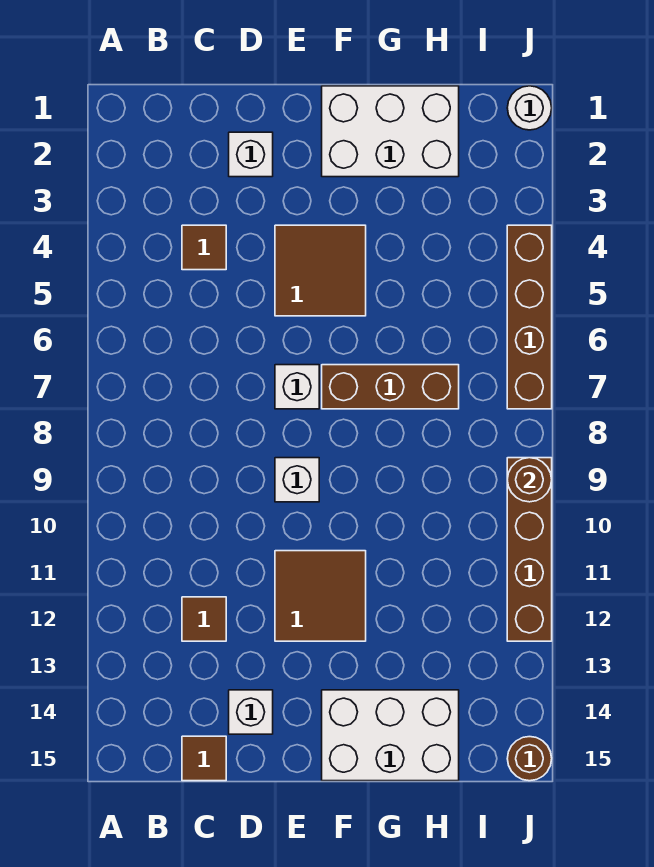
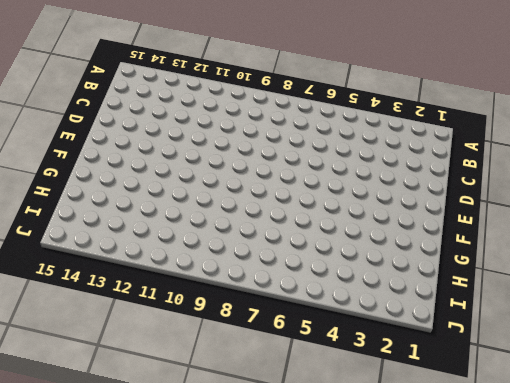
none -> brown 1x1 tile [182,225,226,270]
none -> brown 1x1 tile [182,597,226,641]
none -> brown 1x1 tile [182,736,226,781]

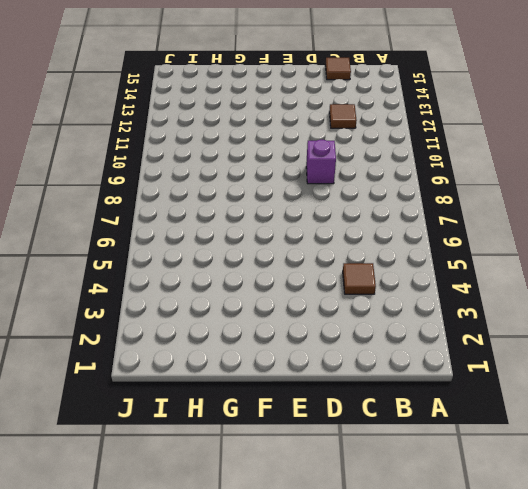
purple 1x1 brick [306,139,336,184] -> none
none -> white 1x1 brick [229,132,273,177]
none -> white 1x1 brick [229,690,273,734]
none -> brown 2x2 tile [275,225,366,316]

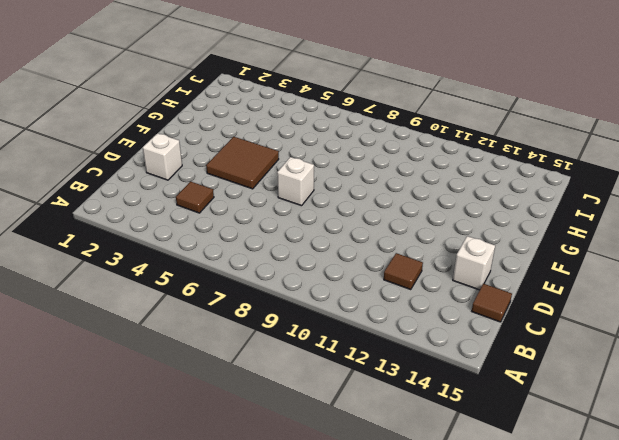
none -> white 1x1 brick [275,458,319,502]
none -> brown 2x2 tile [275,551,366,641]
none -> white 2x3 brick [322,86,459,177]

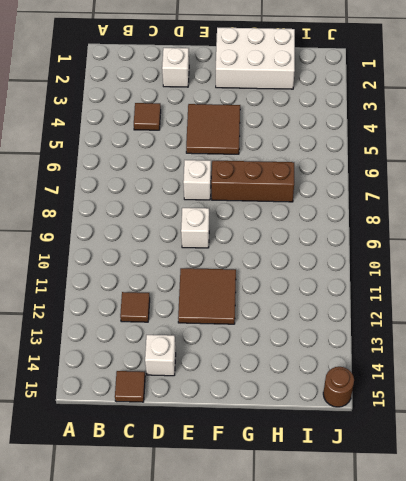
none -> white 2x3 brick [322,690,459,781]
none -> white 1x1 round brick [507,86,552,130]
none -> brown 1x4 brick [507,225,552,409]

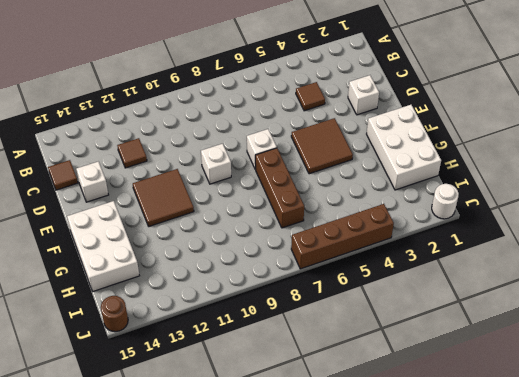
none -> brown 1x4 brick [507,458,552,641]
none -> brown 1x1 round brick [507,458,552,502]

